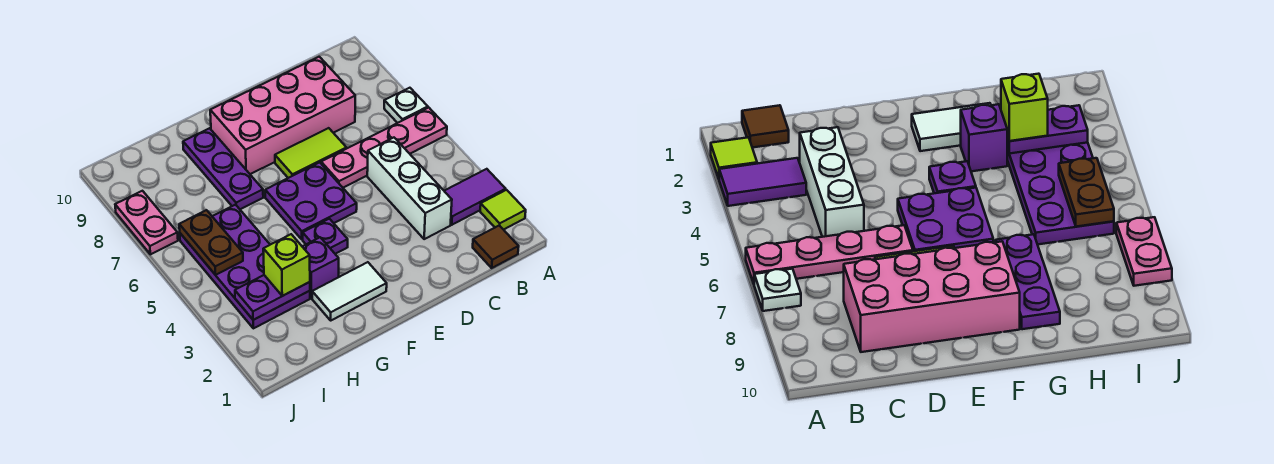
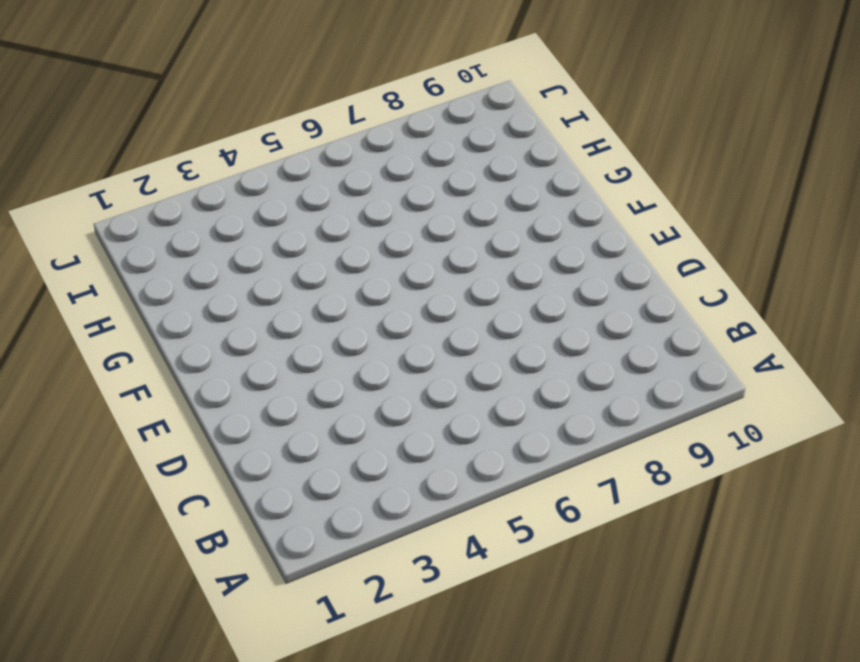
none -> lime 1x1 tile [480,190,526,230]
none -> purple 1x2 tile [445,169,506,225]
none -> pink 1x4 plate [321,108,447,188]

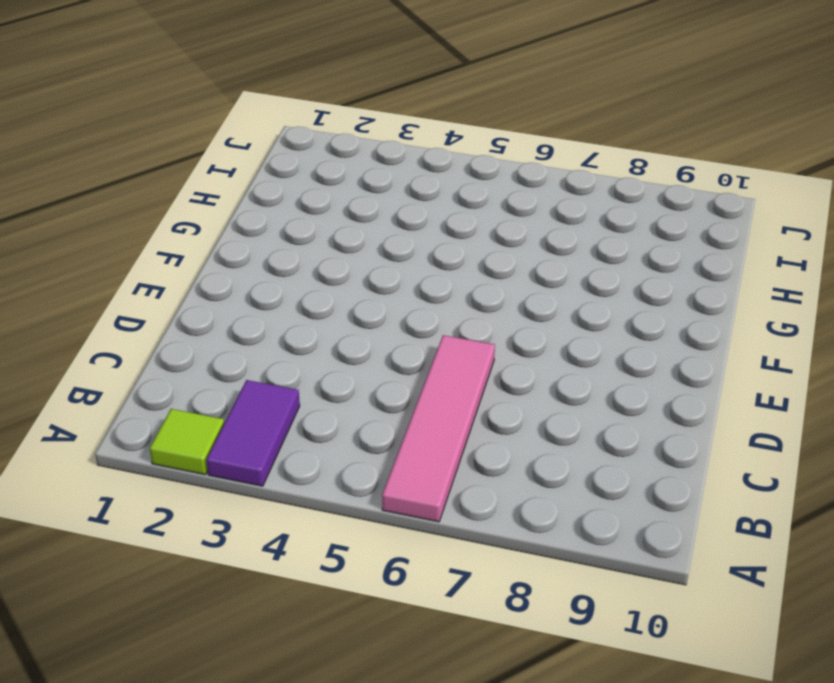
pink 1x4 tile [382,335,495,522] -> pink 1x4 plate [321,108,447,188]
none -> white 1x1 plate [384,88,428,123]
none -> brown 1x1 tile [473,225,519,268]
none -> white 1x3 brick [367,138,452,239]

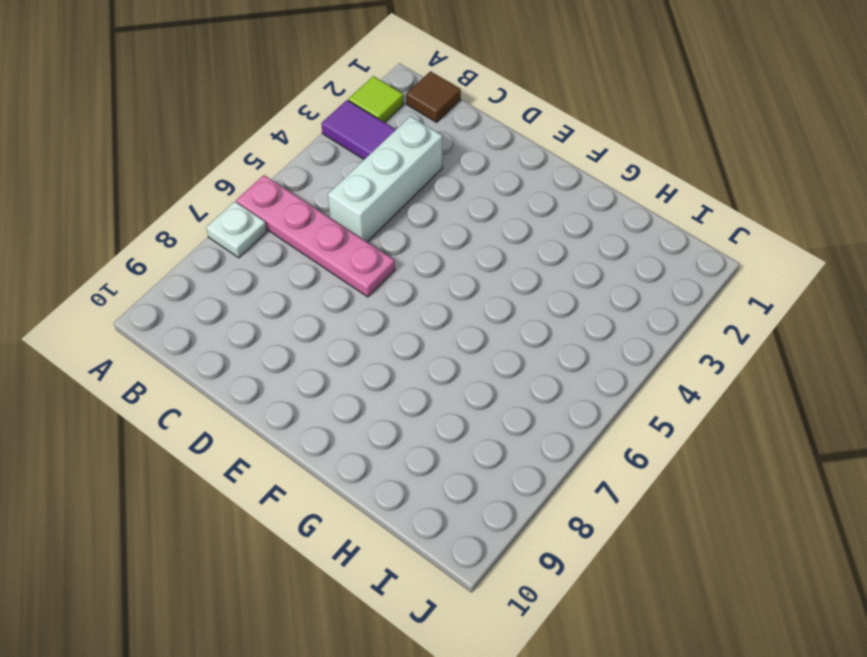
none -> pink 2x4 brick [210,57,355,174]
none -> lime 1x2 tile [275,128,346,178]
none -> purple 2x2 plate [265,162,357,239]

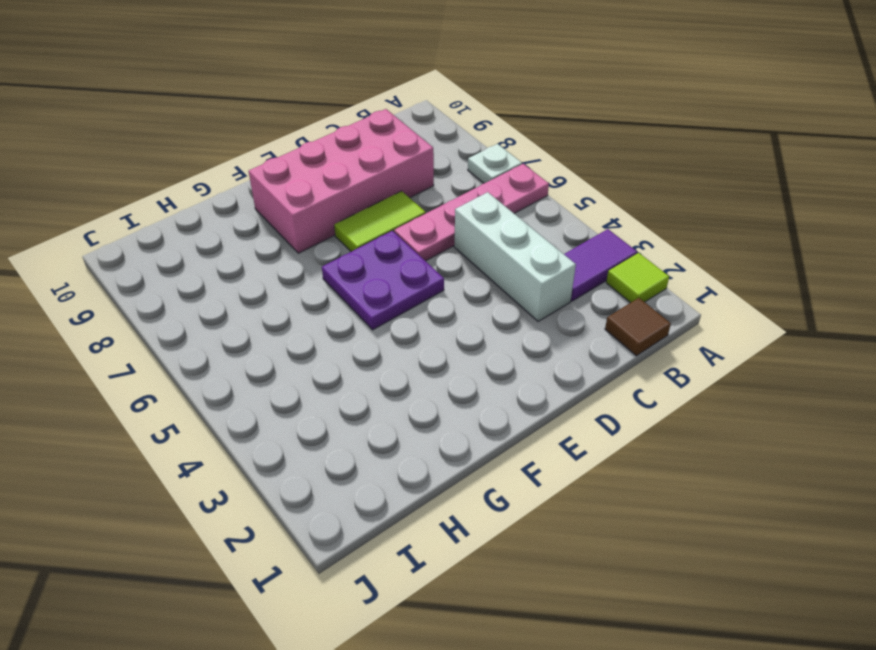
none -> white 1x2 tile [312,262,387,320]
none -> purple 1x1 plate [303,219,348,254]
none -> purple 1x1 brick [302,237,339,298]

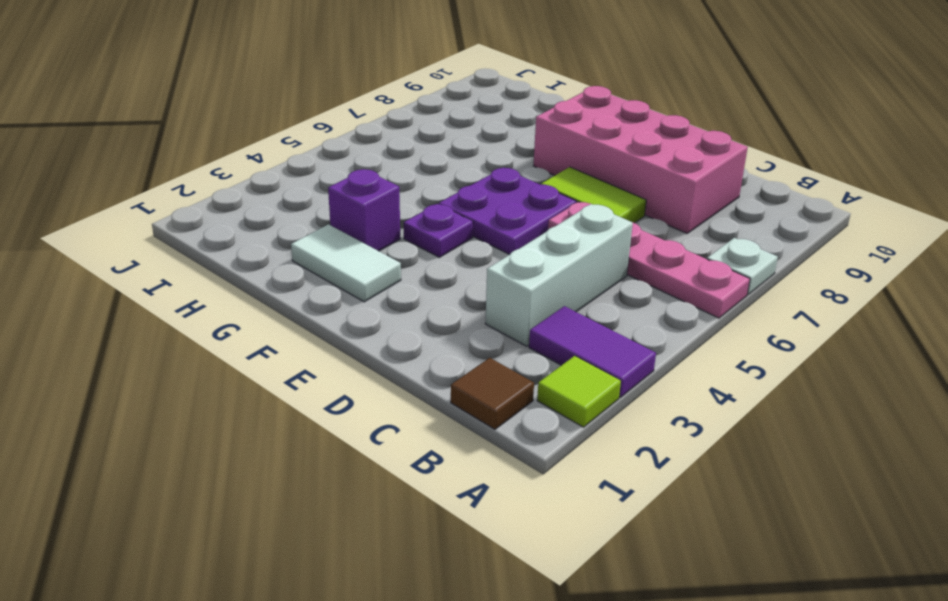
none -> purple 1x3 plate [183,128,263,209]
none -> purple 2x4 plate [180,205,310,328]
none -> pink 1x2 plate [115,191,178,254]

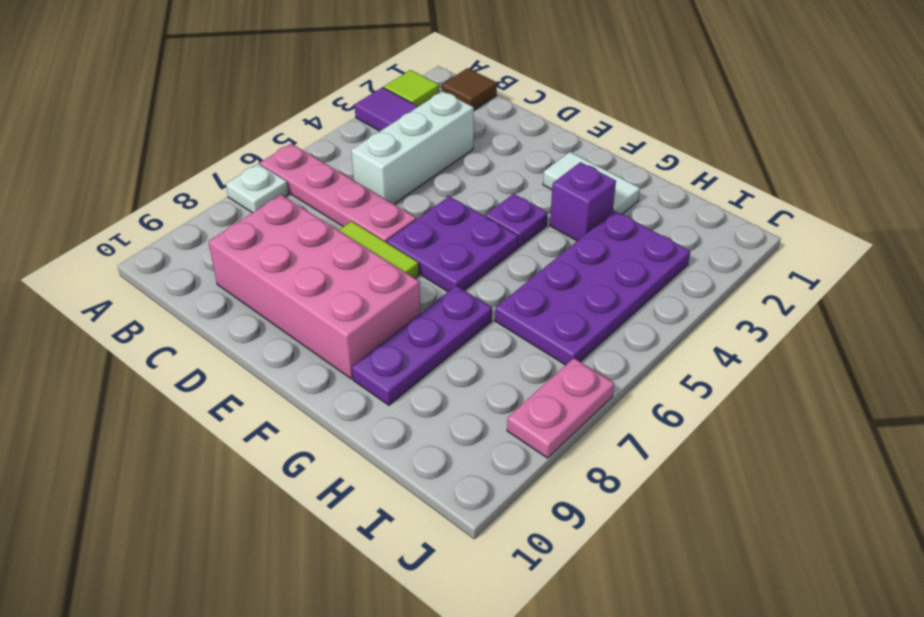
none -> purple 1x2 plate [235,275,310,320]
none -> brown 1x2 plate [179,210,243,275]
none -> lime 1x1 brick [263,234,310,296]

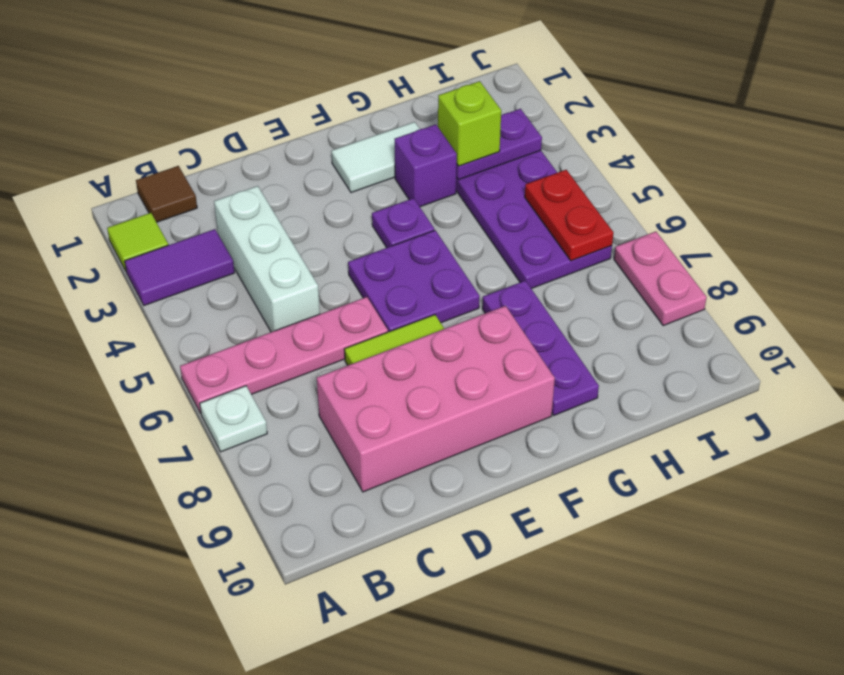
red 1x2 plate [525,170,614,261] -> brown 1x2 plate [179,210,243,275]

